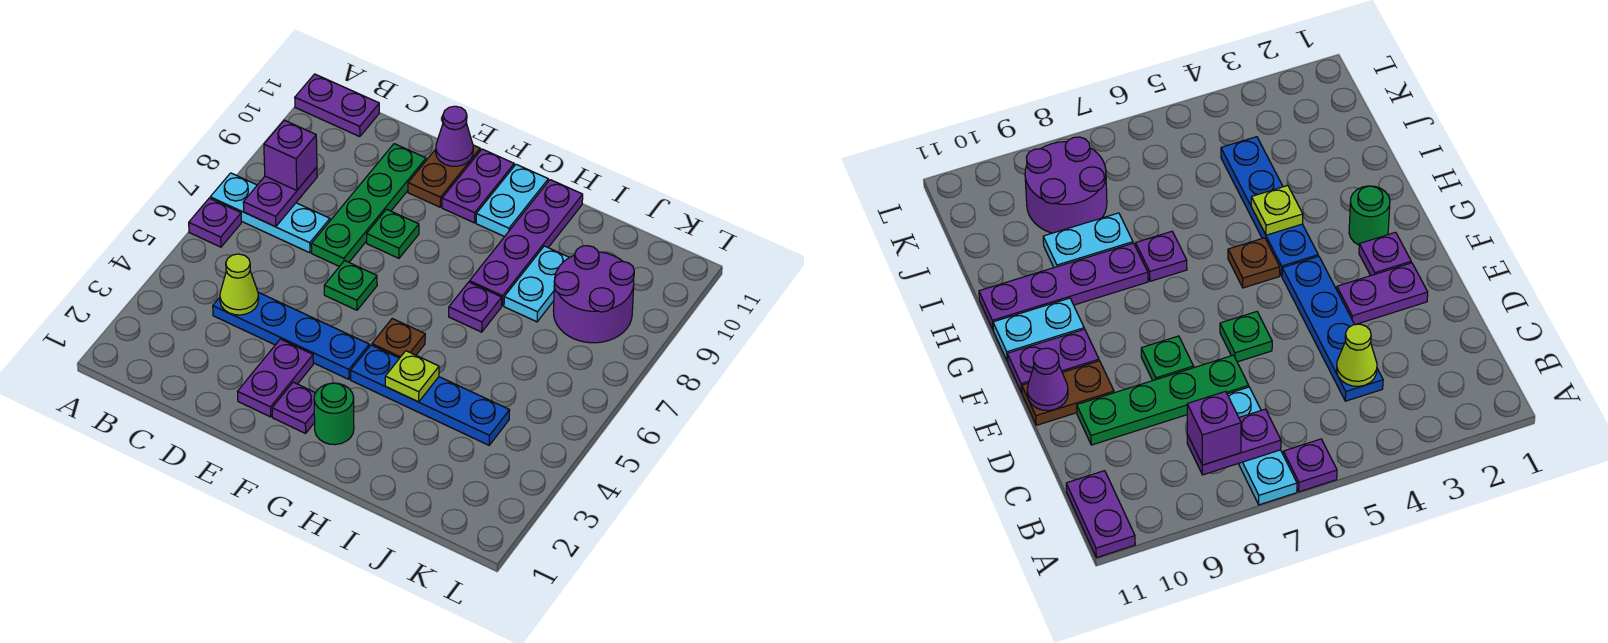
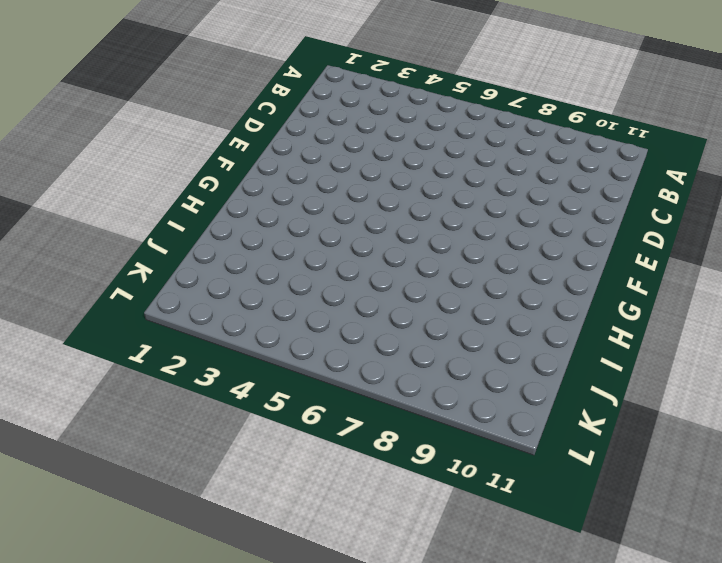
none -> purple 1x1 plate [189,198,241,247]
none -> cyan 1x3 plate [210,173,330,253]
none -> purple 1x2 plate [295,74,379,137]

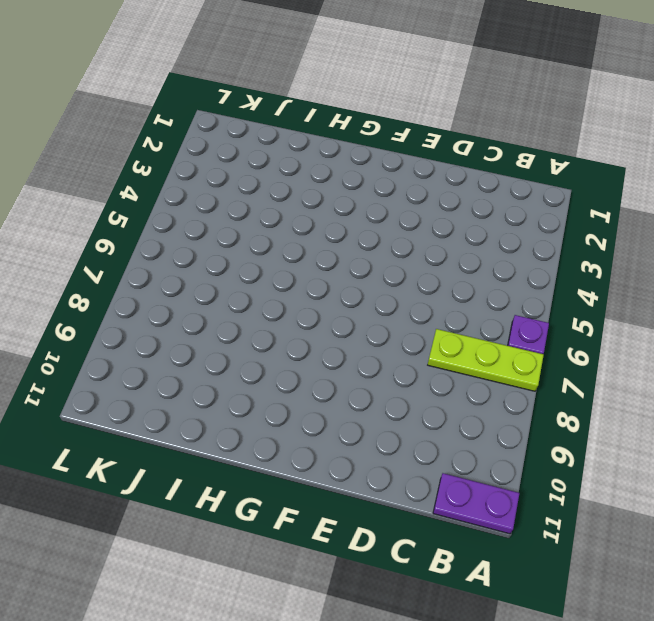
lime 1x3 plate [428,329,544,391] -> cyan 1x3 plate [210,173,330,253]
none -> blue 1x4 plate [213,292,369,379]
none -> green 1x4 plate [311,144,426,266]
none -> purple 1x2 plate [238,339,313,417]

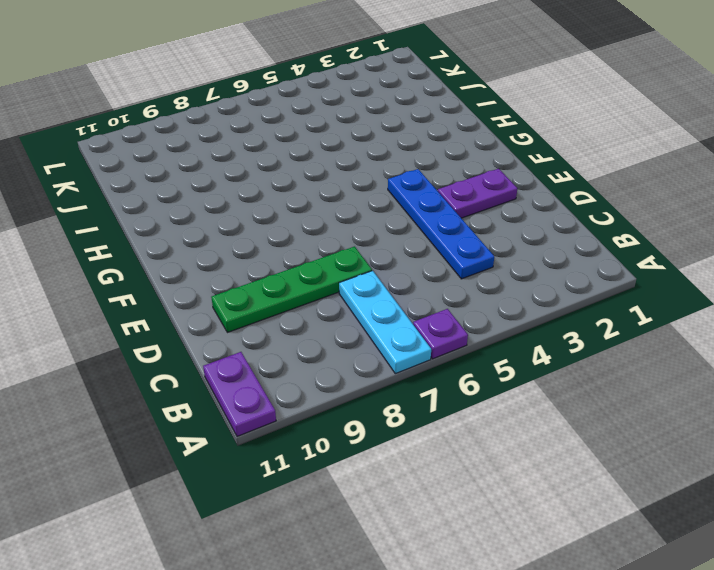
none -> green 1x1 plate [324,261,377,310]
none -> green 1x1 plate [367,209,419,258]
none -> brown 1x2 plate [408,145,480,207]

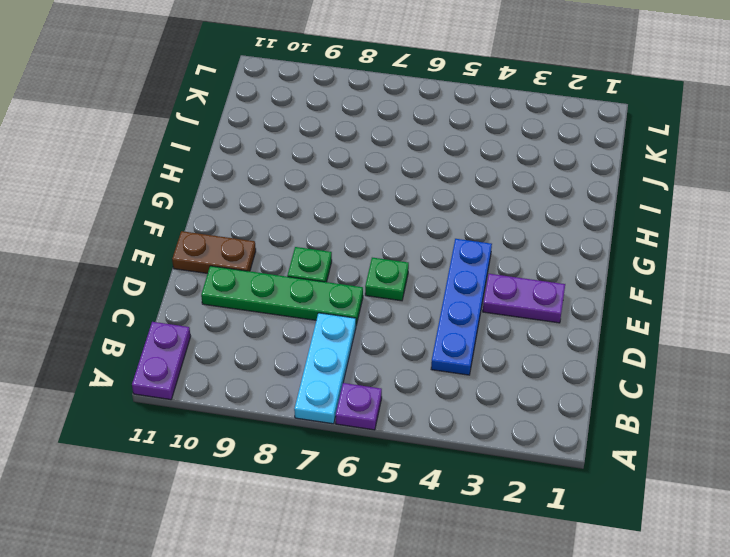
none -> purple 1x1 plate [272,382,315,433]
none -> purple 1x2 plate [442,149,514,223]
none -> green 1x1 round brick [314,383,354,445]

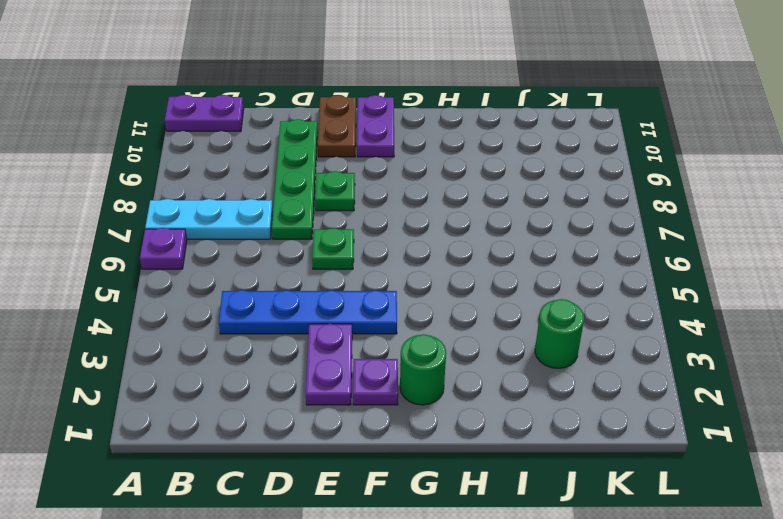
green 1x1 round brick [535,299,584,368] -> none
none -> blue 1x4 plate [351,345,510,445]
none -> brown 1x1 plate [372,319,425,358]
none -> cyan 1x2 plate [476,164,548,237]

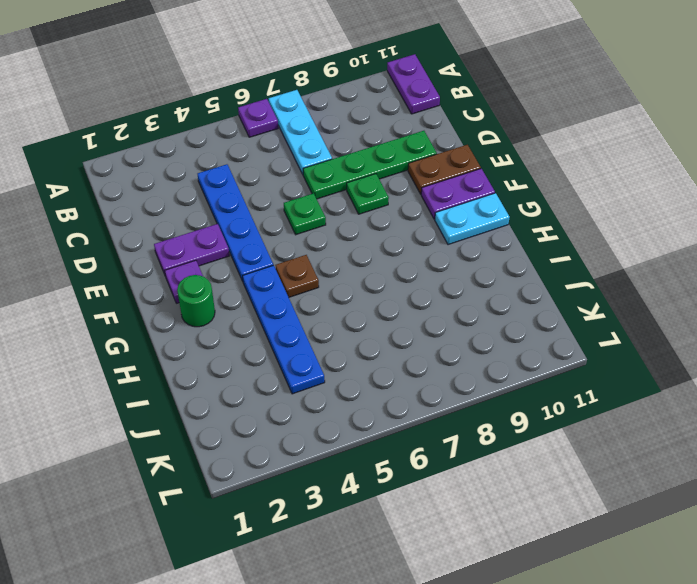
none -> purple 1x1 plate [449,282,502,332]
none -> purple 1x4 plate [470,180,583,306]
none -> cyan 1x2 plate [504,246,570,322]

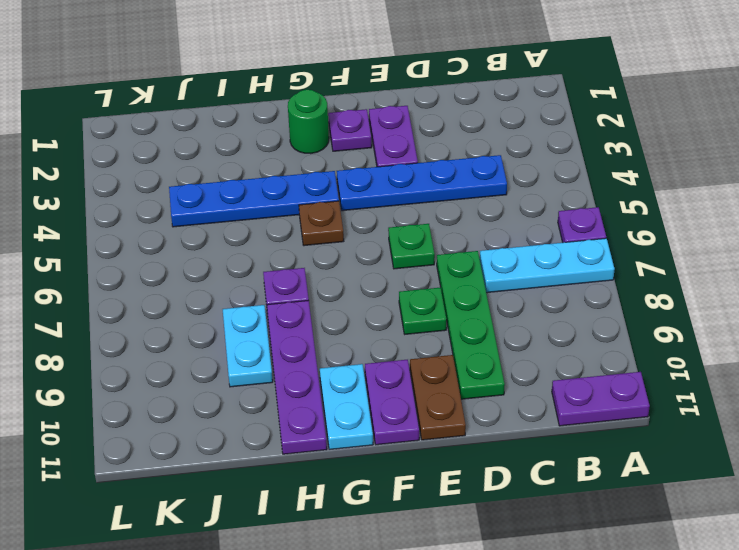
none -> purple 2x2 round brick [553,246,634,343]
none -> purple 1x2 plate [243,167,317,227]
none -> lime 1x1 cone [220,254,259,315]

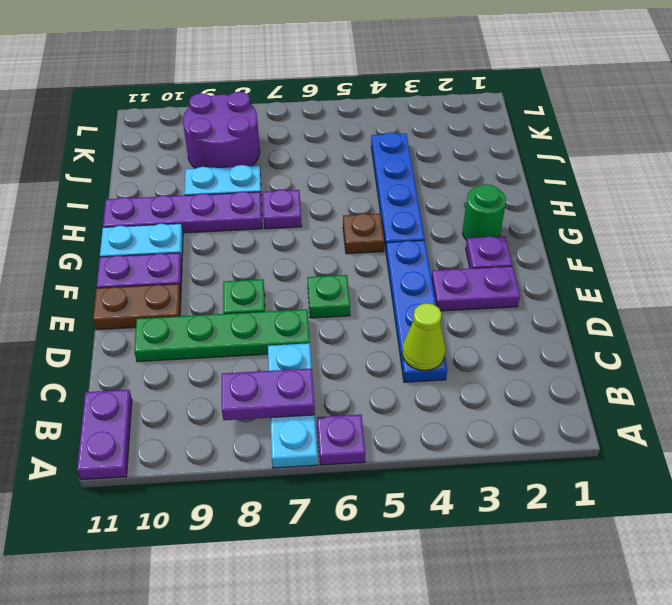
none -> purple 1x1 cone [436,106,473,166]
none -> lime 1x1 plate [385,351,439,402]
none -> purple 1x1 brick [264,120,317,191]

